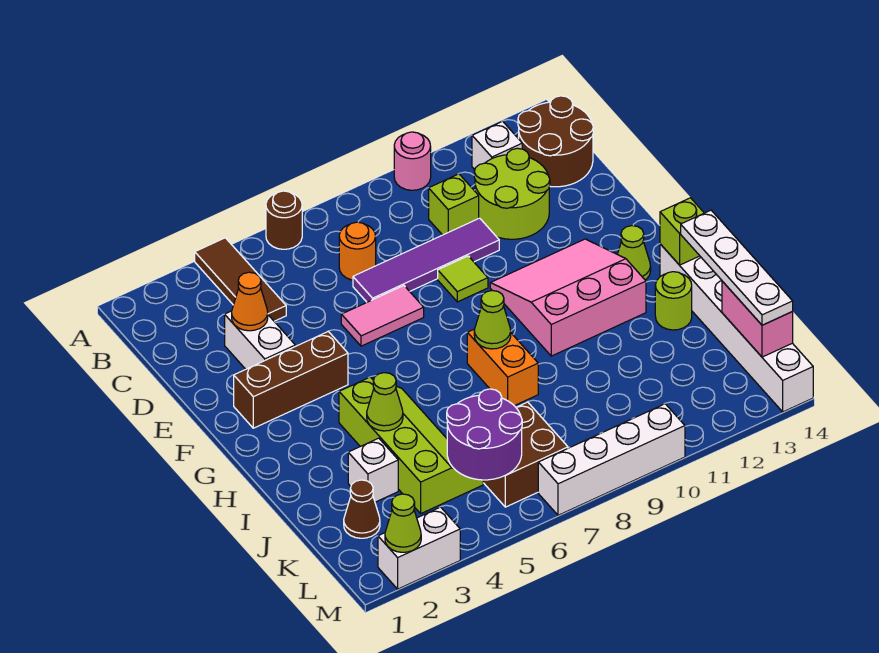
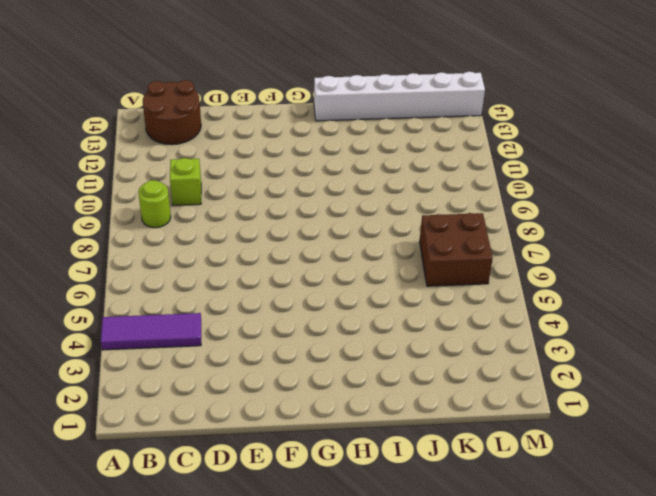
purple 1x3 tile [101,313,201,350] -> brown 1x3 tile [195,238,286,321]
lime 1x1 round brick [138,180,171,228] -> lime 1x1 round brick moved to [655,272,692,330]
none -> brown 1x1 round brick [266,191,302,249]
none -> pink 1x1 round brick [394,132,431,190]
none -> white 1x1 brick [472,121,522,170]
none -> orange 1x1 round brick [339,222,376,280]

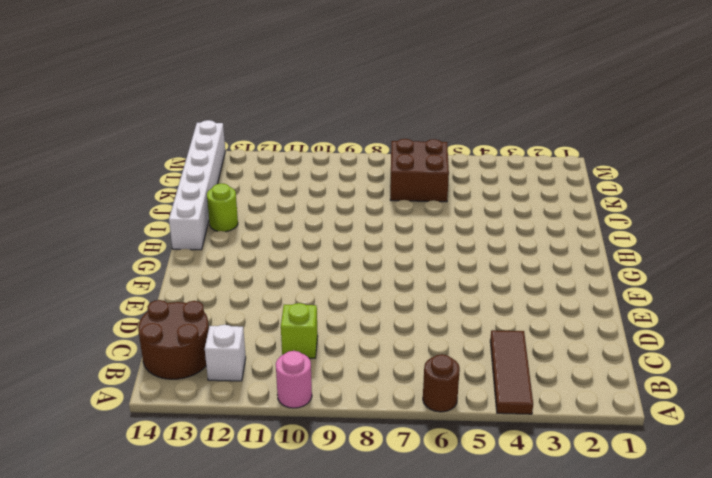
none -> orange 1x1 round brick [339,222,376,280]
none -> lime 2x2 round brick [474,148,550,239]
none -> white 1x2 brick [225,311,295,369]
none -> purple 1x4 tile [353,218,499,302]

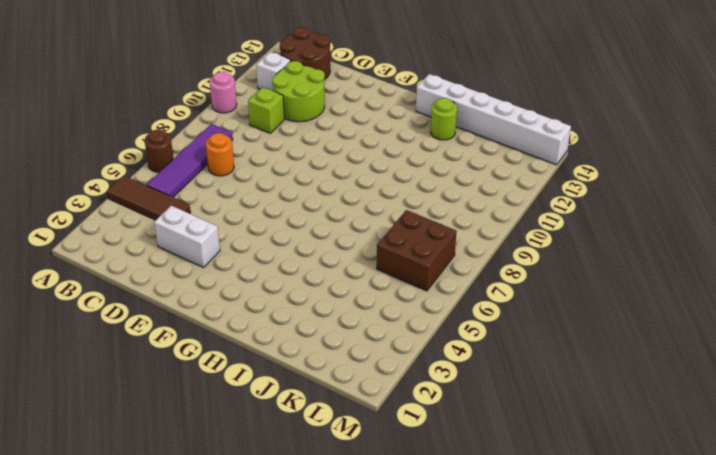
purple 1x4 tile [147,124,233,197] -> purple 1x4 tile moved to [353,218,499,302]
none -> pink 1x2 tile [341,286,424,346]
none -> lime 1x1 tile [438,256,488,302]
none -> brown 1x3 brick [234,331,348,428]
none -> pink 3x3 slope [490,239,646,356]

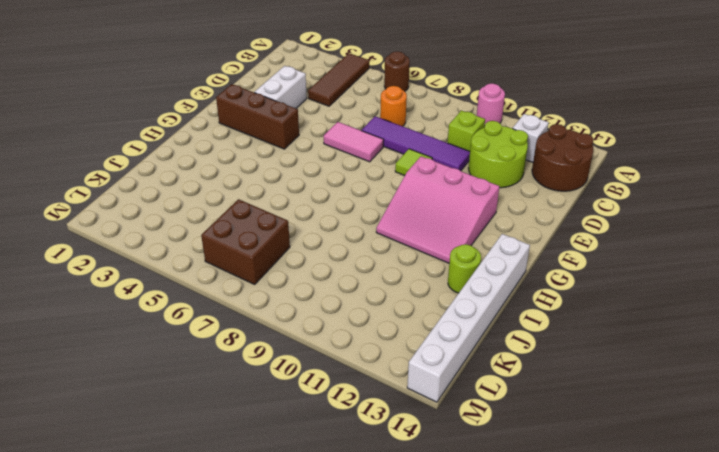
pink 3x3 slope [376,156,499,263] -> pink 3x3 slope turned to [490,239,646,356]
none -> lime 1x1 cone [618,226,651,280]
none -> lime 2x4 slope [339,377,483,513]
none -> orange 1x2 brick [467,329,538,406]
none -> white 1x1 brick [348,438,398,502]

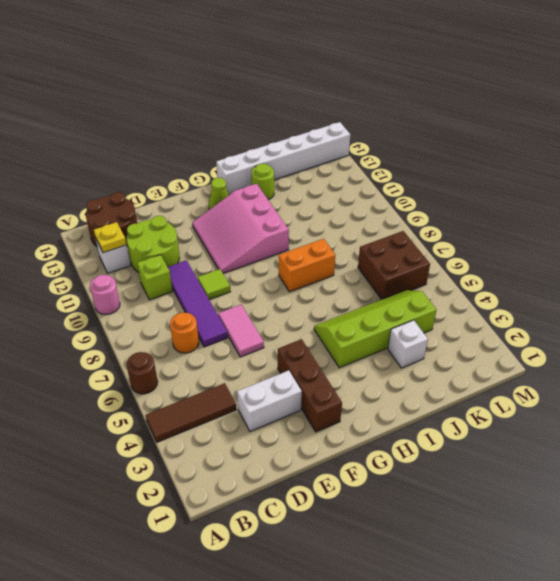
yellow 1x1 plate [94,222,126,253] -> none
none -> brown 1x1 cone [344,480,380,538]
none -> white 1x2 brick [378,507,460,589]
none -> white 1x4 brick [538,404,685,515]
none -> orange 1x1 cone [232,272,268,331]

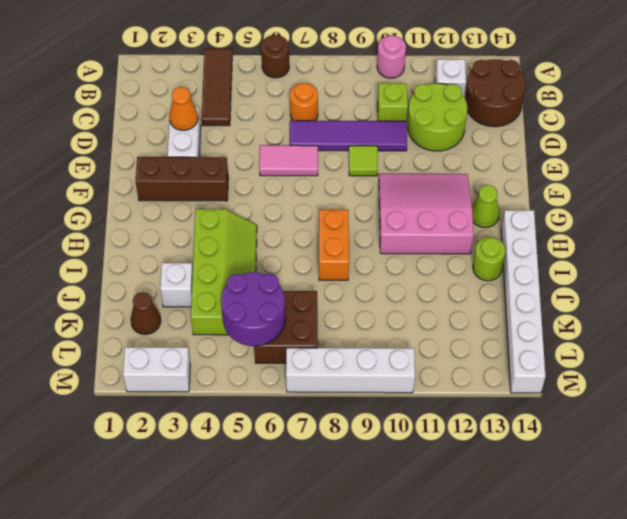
none -> lime 1x1 cone [474,291,511,349]
none -> lime 1x1 brick [660,198,704,265]
none -> lime 1x1 cone [367,373,403,431]
none -> pink 1x2 brick [722,281,793,357]

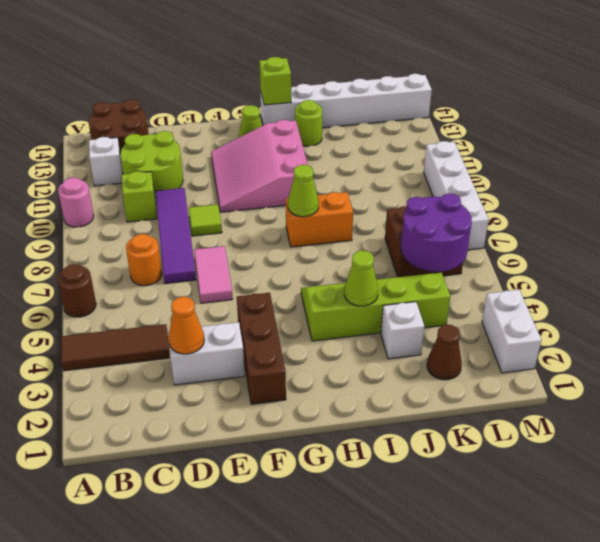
none -> pink 1x2 brick [722,281,793,357]
none -> lime 1x1 cone [385,494,421,552]
none -> white 1x4 plate [681,210,793,325]

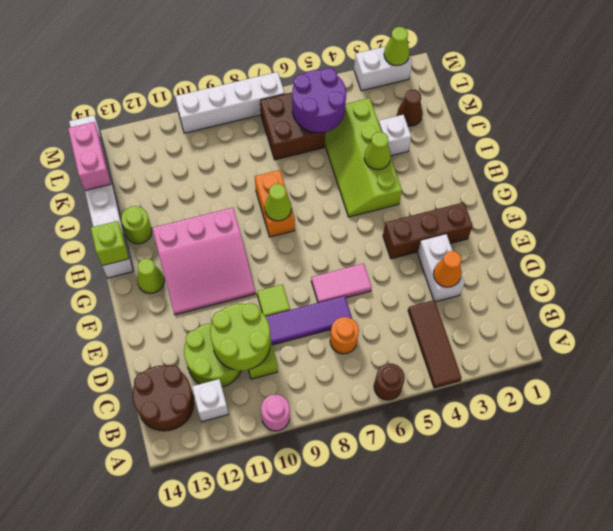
lime 2x2 round brick [210,303,270,371] -> none
none -> white 1x4 plate [681,210,793,325]

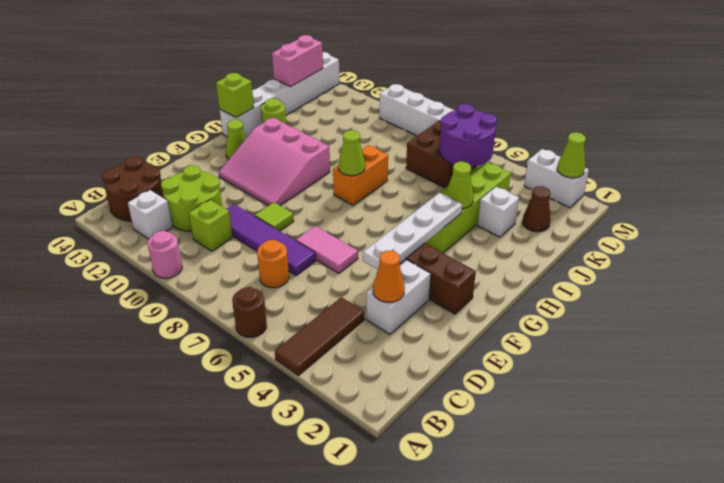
white 1x4 plate [363,193,462,269] -> white 1x4 plate moved to [681,210,793,325]

